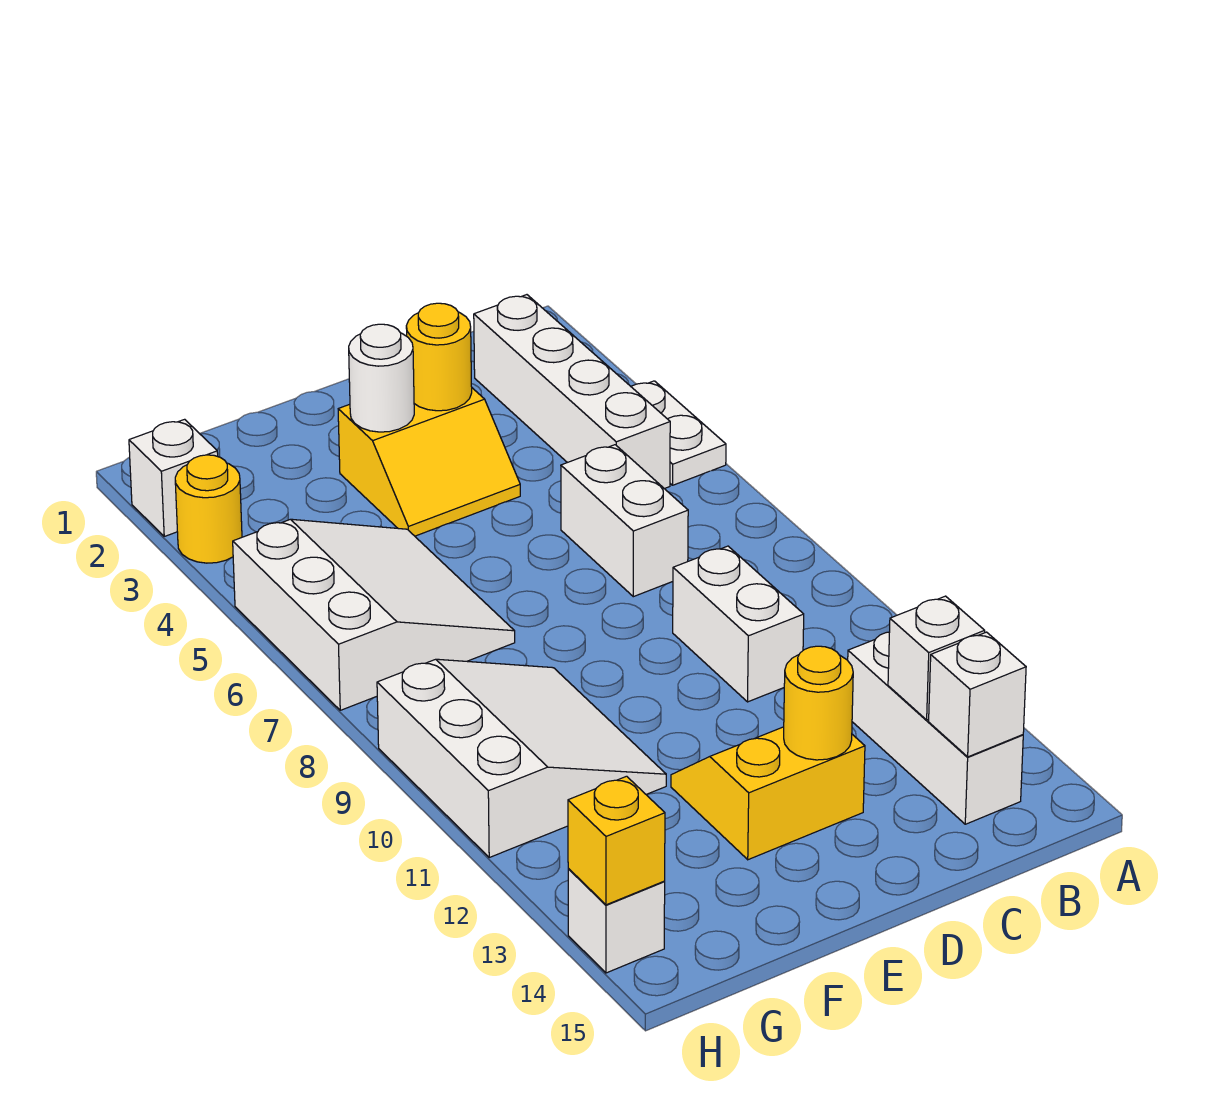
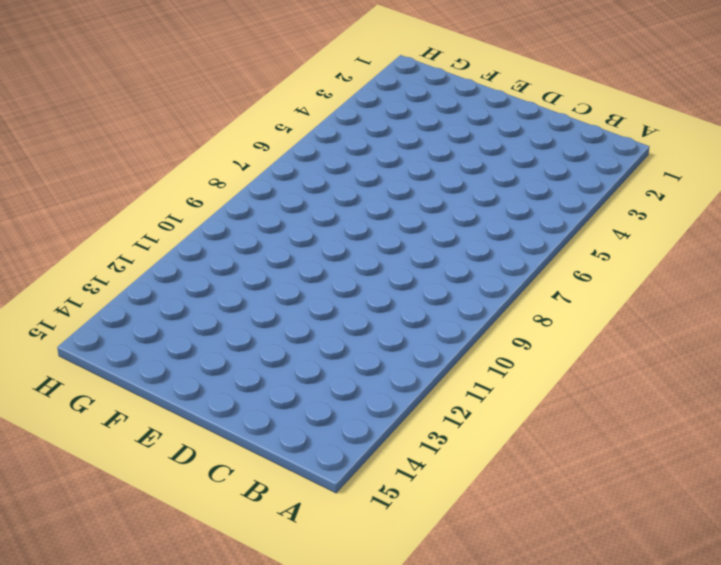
none -> white 1x2 plate [631,381,726,485]
none -> white 1x4 brick [474,295,670,489]
none -> white 1x3 brick [848,632,1023,824]

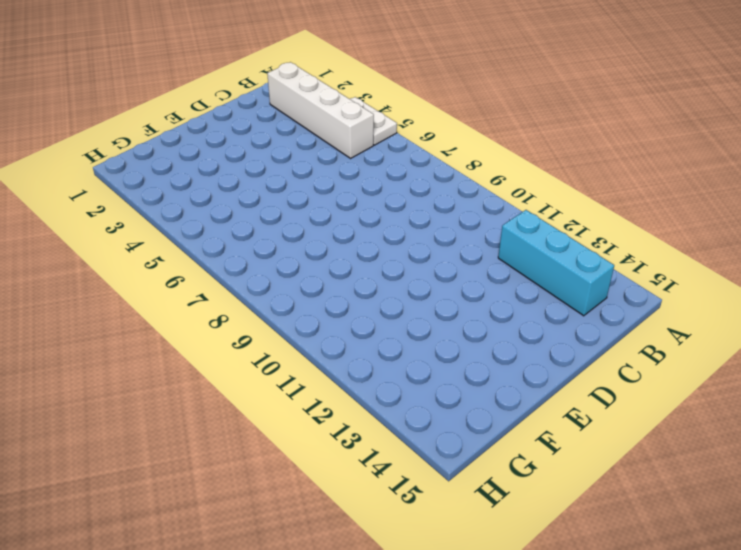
cyan 1x3 brick [498,210,614,316] -> white 1x3 brick [848,632,1023,824]
none -> white 1x2 brick [561,445,688,597]
none -> white 1x2 brick [673,546,804,702]
none -> yellow 2x2 slope [338,388,520,536]

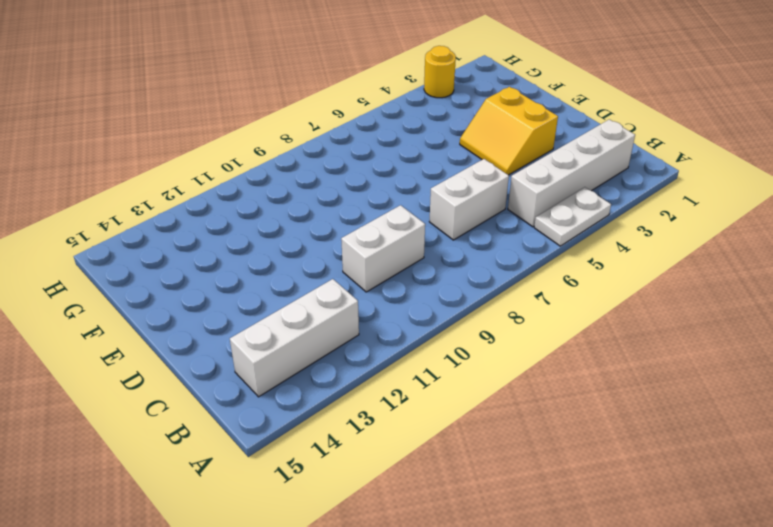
none -> yellow 2x2 slope [671,727,865,860]
none -> white 3x3 slope [233,519,515,710]
none -> white 3x3 slope [377,659,666,857]

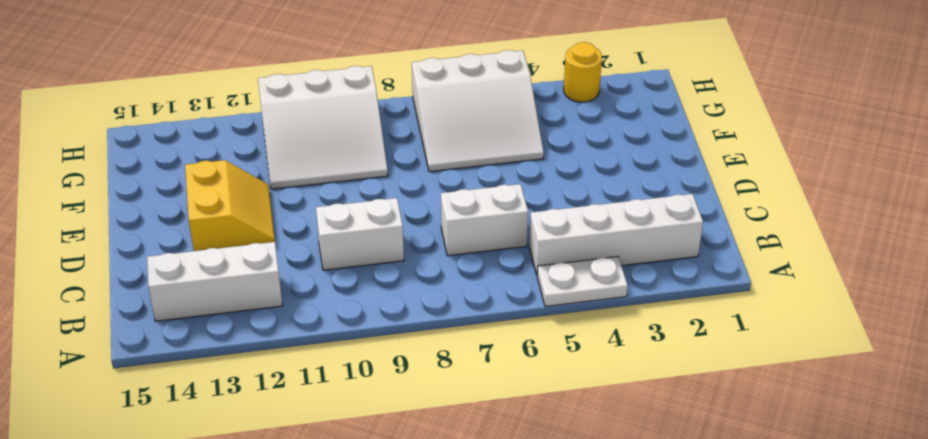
none -> yellow 2x2 slope [338,388,520,536]
none -> white 1x1 brick [129,419,218,536]
none -> white 1x1 brick [568,869,665,973]

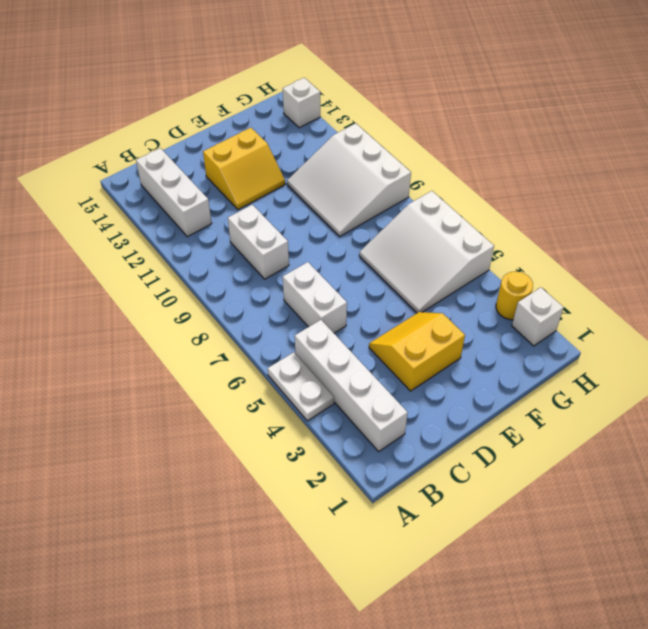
none -> white 1x1 brick [888,596,985,720]
none -> white 1x1 brick [929,632,1026,757]
none -> yellow 1x1 round brick [406,303,472,411]

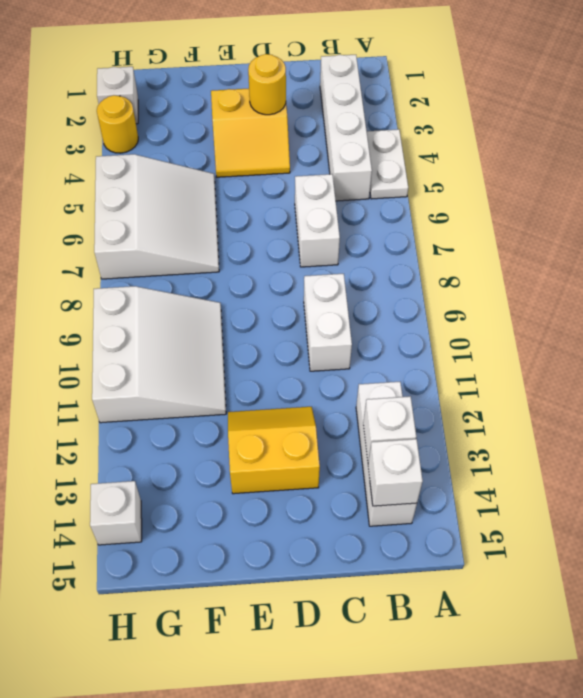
none -> yellow 1x1 round brick [784,646,853,760]
none -> white 1x1 round brick [349,324,414,432]
none -> yellow 1x1 brick [568,776,665,905]

